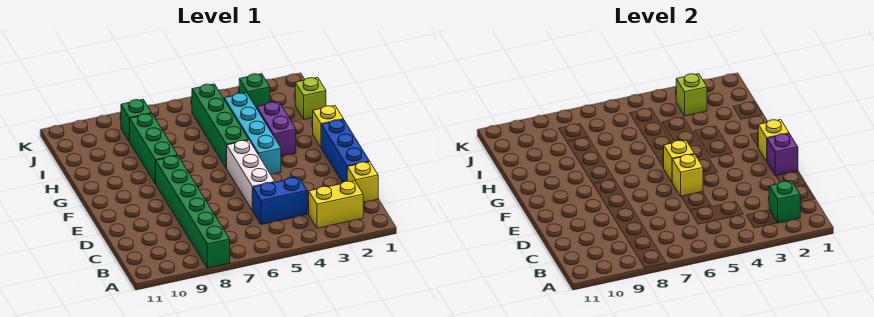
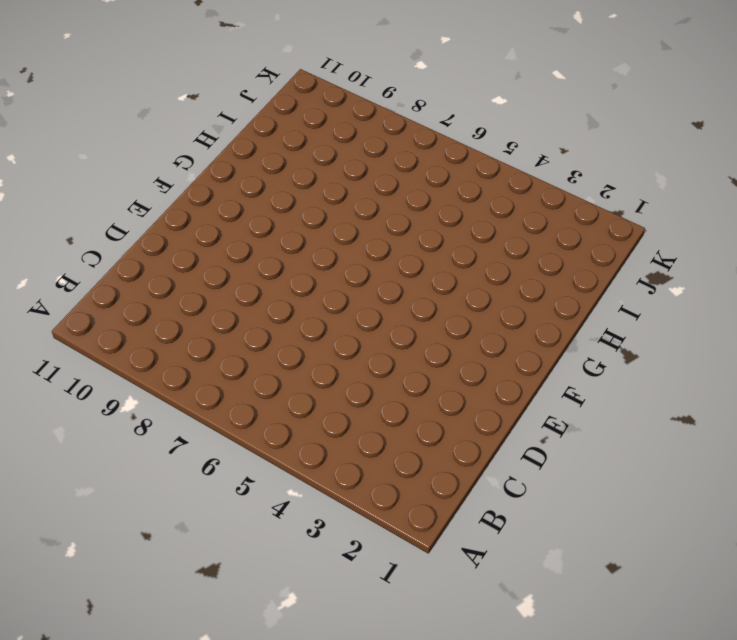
none -> green 1x6 brick [155,156,230,268]
none -> yellow 1x2 brick [309,181,363,228]
none -> yellow 1x1 brick [347,162,378,202]

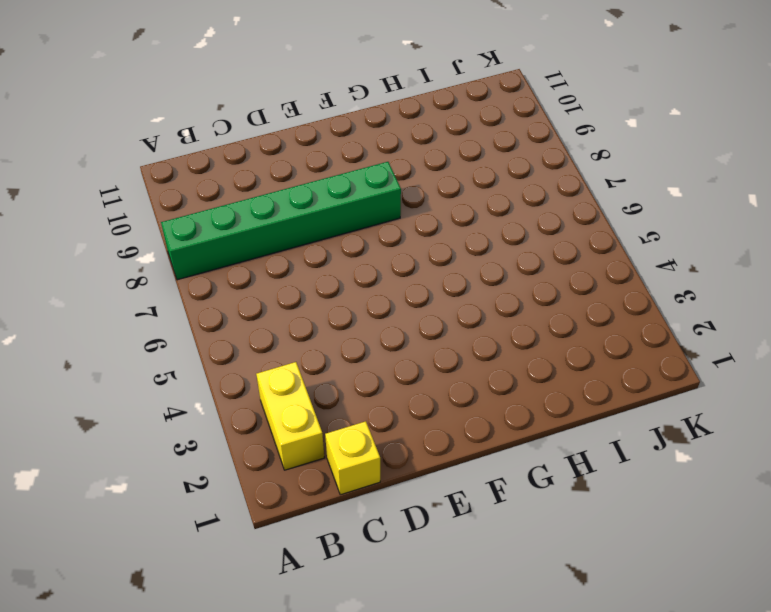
none -> blue 1x2 brick [252,177,307,225]
none -> blue 1x3 brick [321,120,370,183]
none -> white 1x3 brick [227,140,275,210]

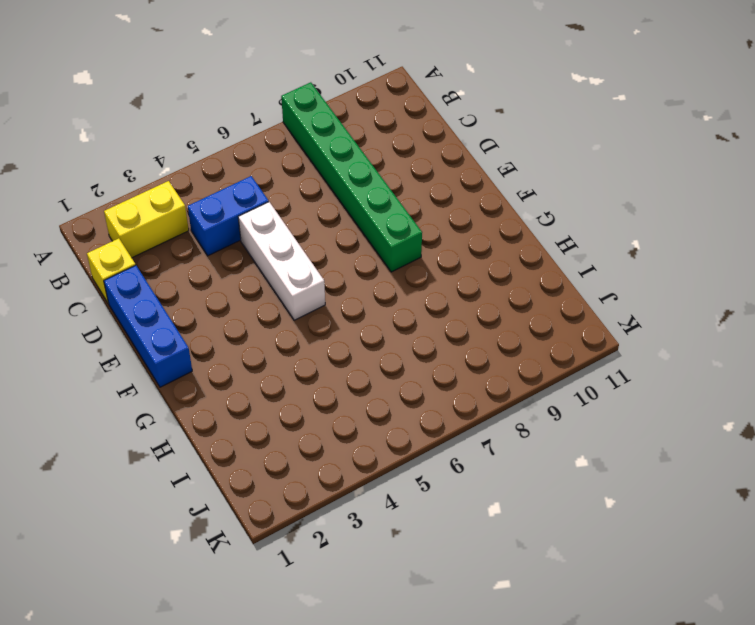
none -> cyan 1x4 brick [224,93,281,174]
none -> yellow 1x1 brick [313,106,344,147]
none -> purple 1x2 brick [257,102,296,156]

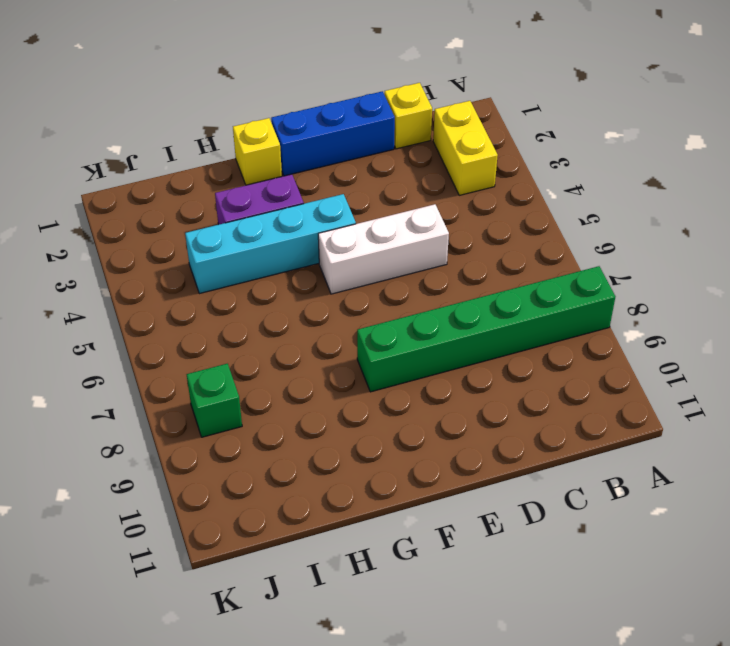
none -> blue 1x2 brick [252,177,307,225]
none -> green 1x4 brick [192,84,249,168]
none -> green 1x3 brick [129,114,178,183]

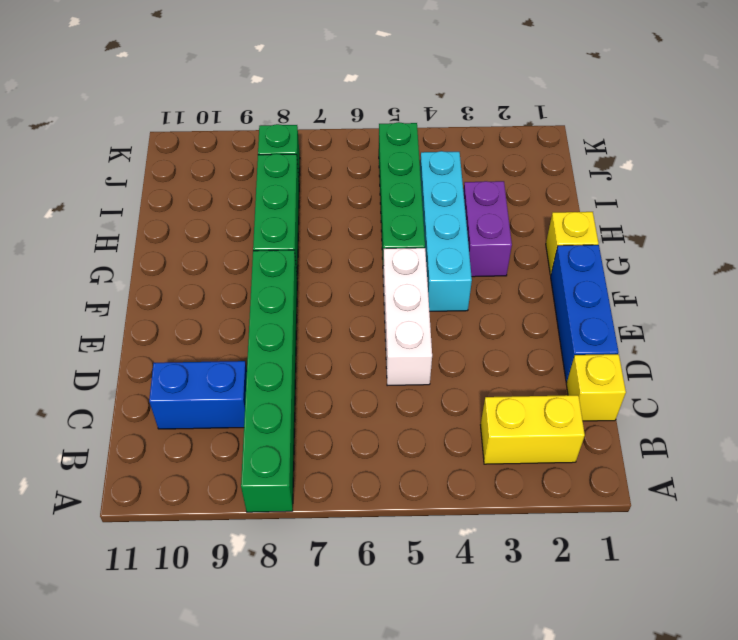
blue 1x2 brick [149,361,247,429] -> blue 1x2 brick moved to [252,177,307,225]
none -> lime 1x1 brick [295,77,326,120]
none -> green 1x1 brick [239,74,270,108]
none -> green 1x1 brick [769,181,800,223]

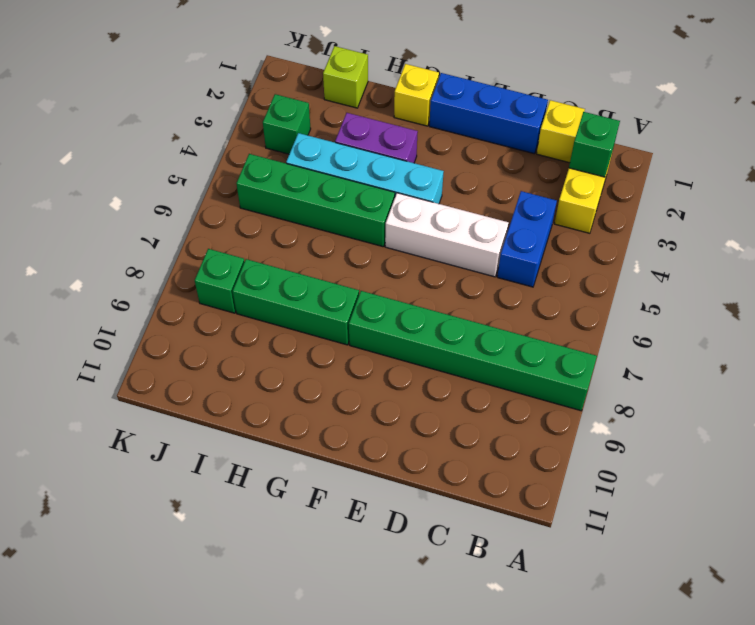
none -> purple 1x1 brick [767,134,798,176]
none -> yellow 1x1 brick [672,154,703,196]
none -> yellow 1x1 brick [758,120,789,161]

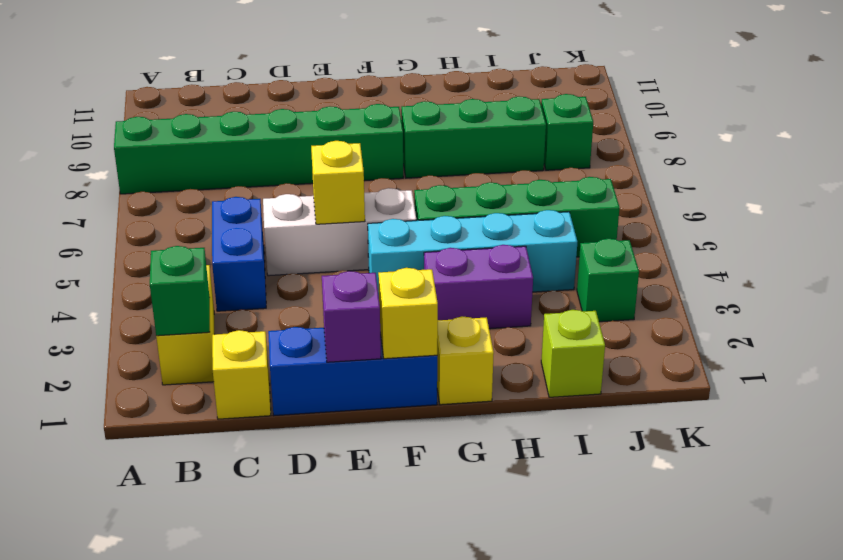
none -> yellow 1x1 brick [664,140,694,182]
none -> lime 1x1 brick [676,74,707,116]

